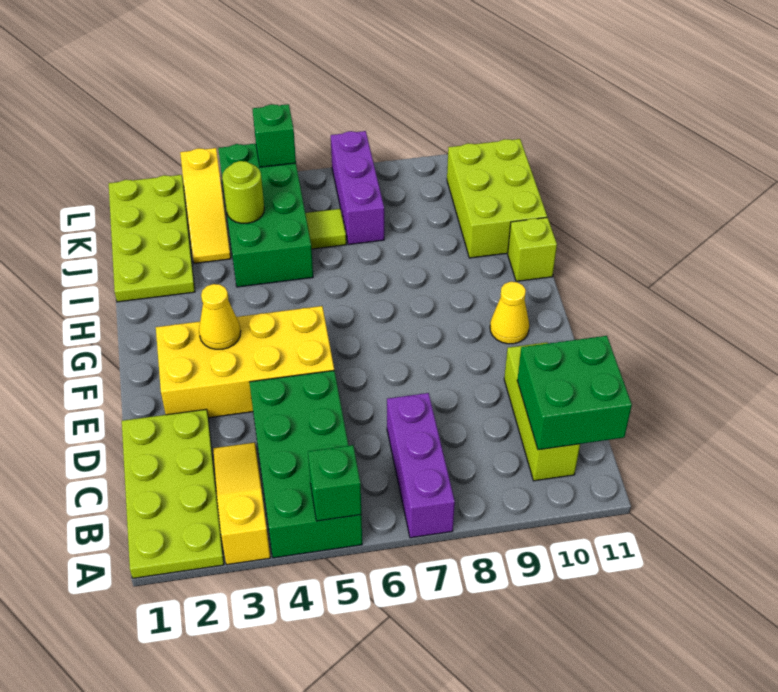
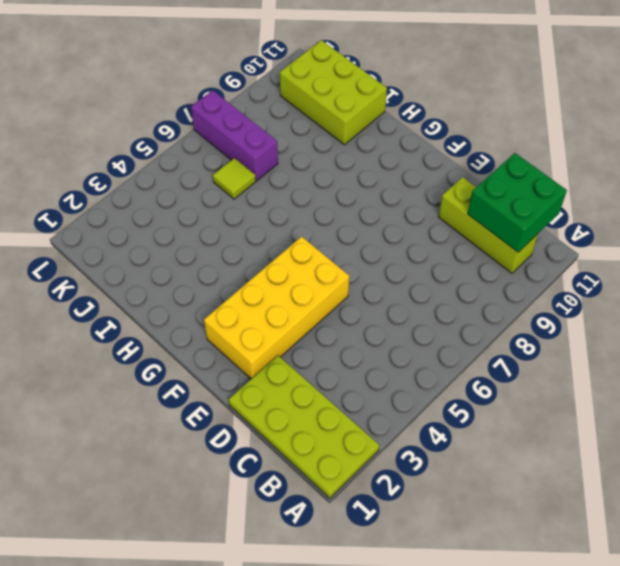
none -> yellow 1x3 slope [213,442,270,565]
none -> green 2x4 brick [250,371,362,558]
none -> purple 1x3 brick [387,393,455,538]

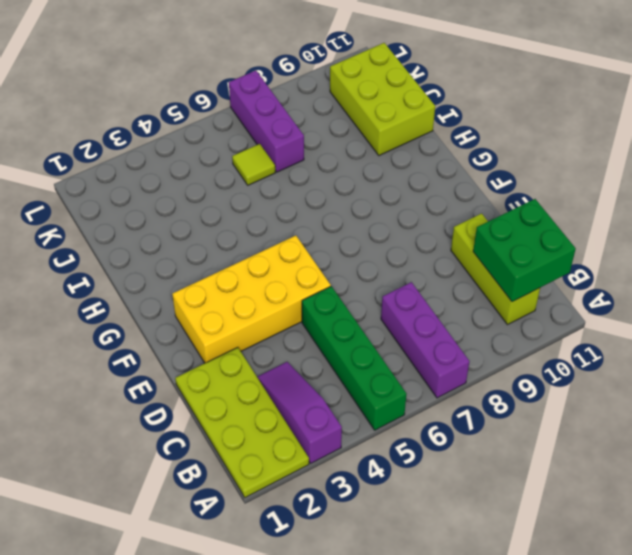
purple 1x3 slope [257,362,342,463] -> yellow 1x3 slope [213,442,270,565]
green 1x4 brick [302,286,406,430] -> green 2x4 brick [250,371,362,558]
none -> yellow 1x1 cone [490,282,529,344]
none -> lime 1x1 brick [508,217,557,281]
none -> lime 2x4 plate [109,175,195,302]

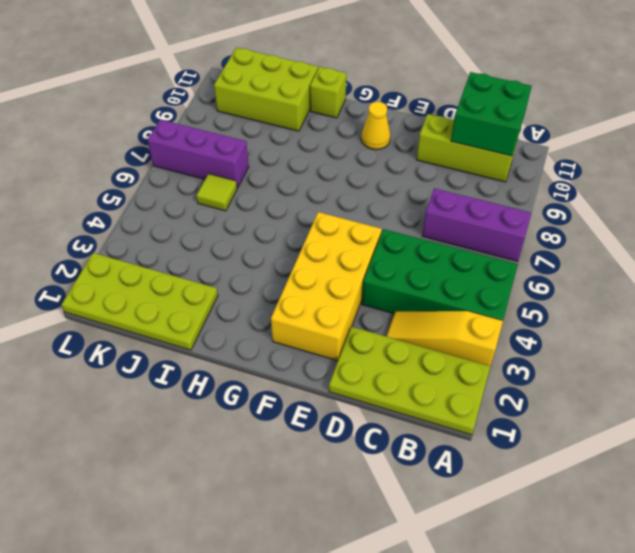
none -> green 2x4 brick [218,144,313,287]
none -> yellow 1x3 slope [180,148,231,263]
none -> green 1x1 brick [308,445,361,521]

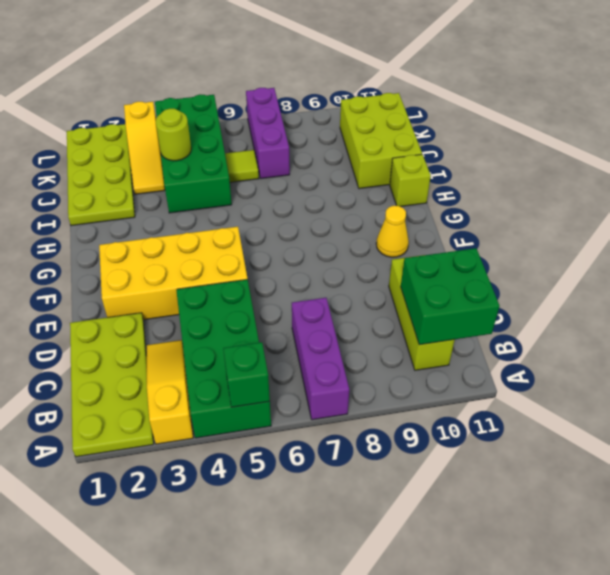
none -> yellow 1x1 cone [199,284,241,349]
none -> green 1x1 brick [253,104,296,167]

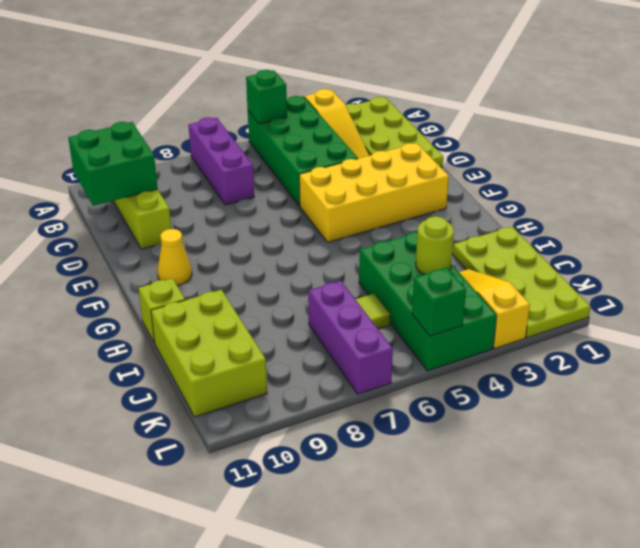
none -> yellow 1x1 cone [199,284,241,349]

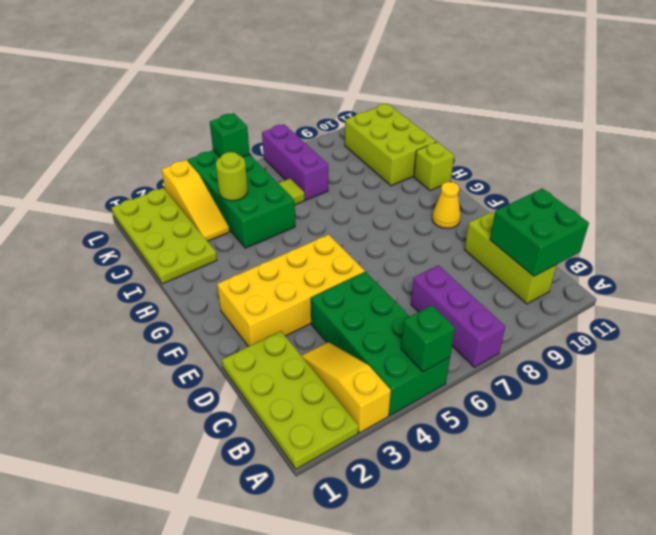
none -> yellow 1x1 cone [199,284,241,349]

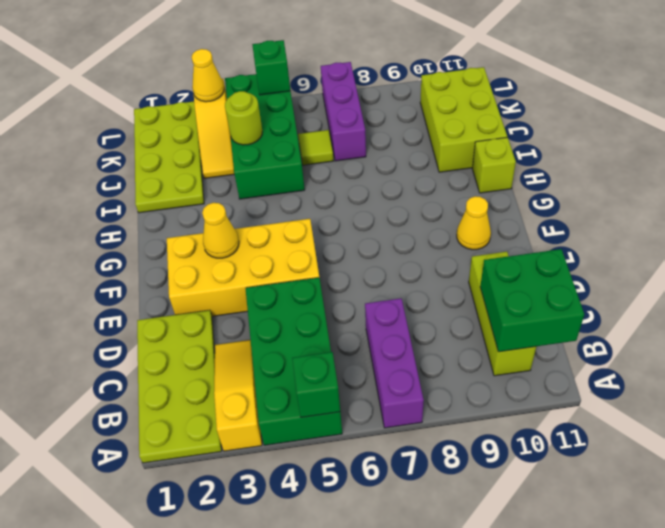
yellow 1x1 cone [192,49,224,102] -> none

